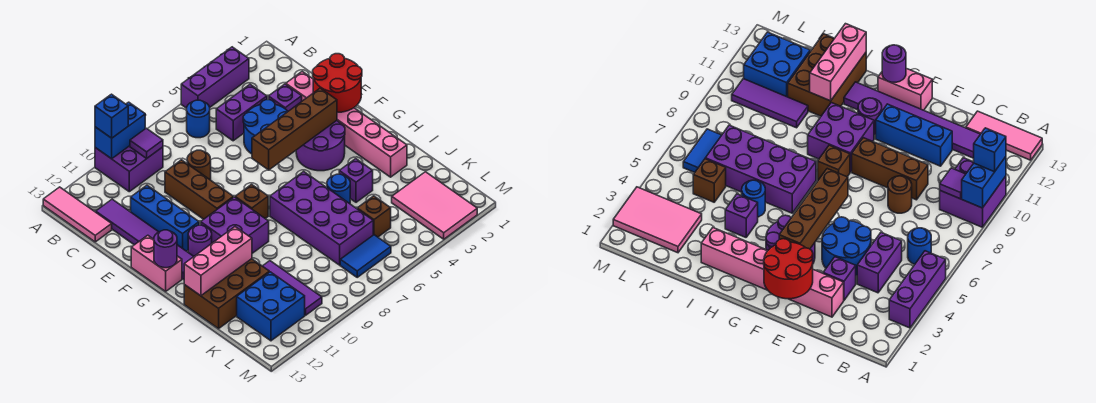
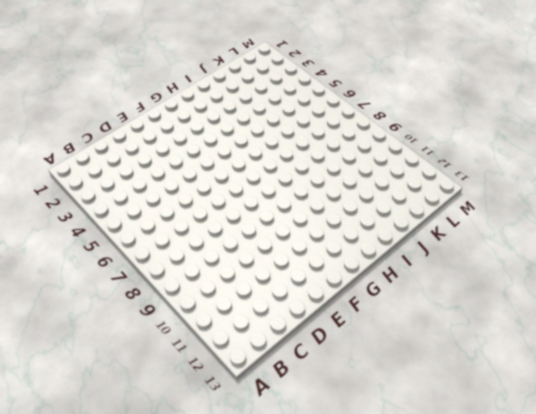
none -> purple 1x3 brick [181,47,249,108]
none -> purple 2x2 brick [95,146,163,192]
none -> pink 1x3 tile [43,187,112,242]
none -> blue 1x1 round brick [187,100,210,138]

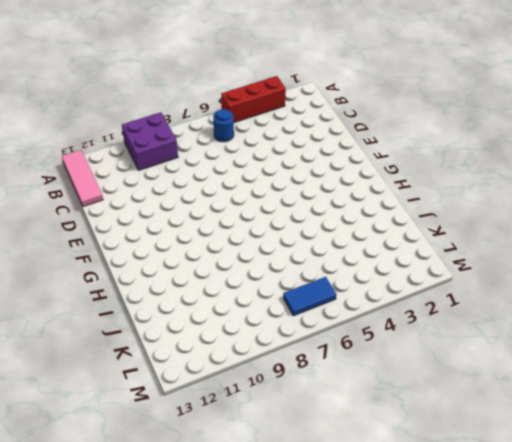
red 1x3 brick [221,76,286,122] -> purple 1x3 brick [181,47,249,108]
none -> purple 1x2 brick [216,84,267,141]
none -> purple 1x6 tile [96,199,194,279]
none -> pink 1x6 brick [286,71,407,177]
none -> purple 1x1 brick [269,84,302,111]

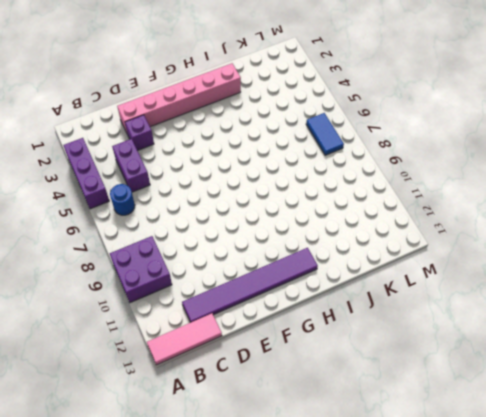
none -> blue 2x2 round brick [243,100,288,154]
none -> brown 1x1 round brick [187,150,211,180]
none -> brown 1x3 brick [165,160,233,219]
none -> blue 1x3 brick [131,185,199,251]

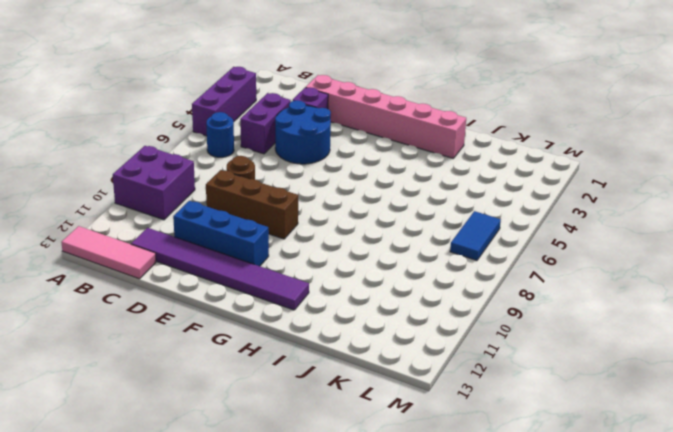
none -> purple 2x2 round brick [296,121,345,171]
none -> pink 1x2 brick [131,235,182,291]
none -> brown 1x1 brick [235,184,268,219]
none -> purple 2x2 brick [201,197,269,253]

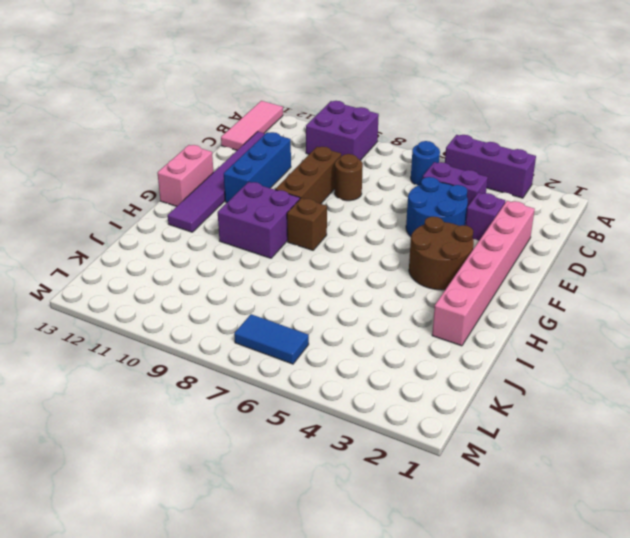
brown 2x2 round brick [409,217,474,290] -> purple 2x2 round brick [296,121,345,171]
none -> purple 1x1 round brick [188,225,212,256]
none -> purple 2x4 brick [270,171,373,265]
none -> purple 1x1 brick [339,159,373,202]
none -> blue 1x1 round brick [327,174,350,204]

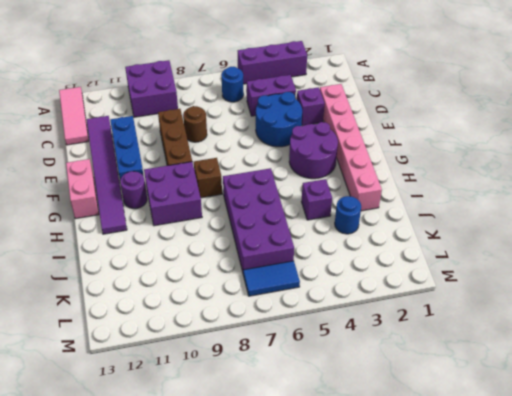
blue 1x1 round brick [335,196,361,234] -> blue 1x1 round brick moved to [327,174,350,204]
none -> brown 2x3 brick [184,259,269,329]
none -> purple 1x3 tile [263,261,322,315]
none -> pink 2x3 tile [392,172,477,239]
none -> brown 1x1 brick [357,196,391,237]

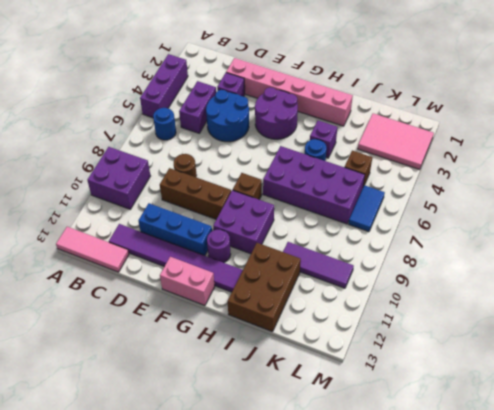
none -> blue 2x2 brick [237,272,305,341]
none -> blue 1x2 brick [95,102,145,159]
none -> purple 1x1 tile [130,128,163,158]
none -> red 2x2 round brick [313,54,362,112]

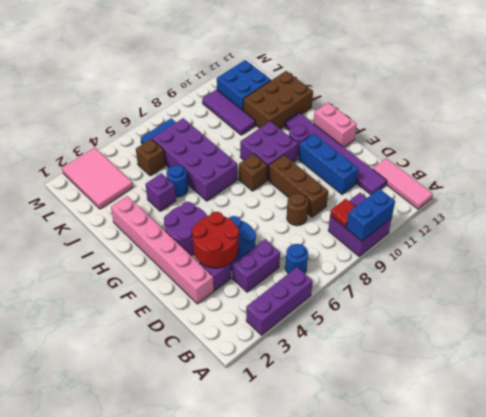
red 1x1 tile [330,199,356,227] -> purple 1x1 tile [130,128,163,158]
red 2x2 round brick [192,212,239,268] -> red 2x2 round brick moved to [313,54,362,112]
none -> brown 1x4 brick [252,88,337,170]
none -> purple 1x1 round brick [154,230,177,268]
none -> pink 1x3 brick [184,227,252,296]
none -> blue 1x1 brick [95,94,128,138]

